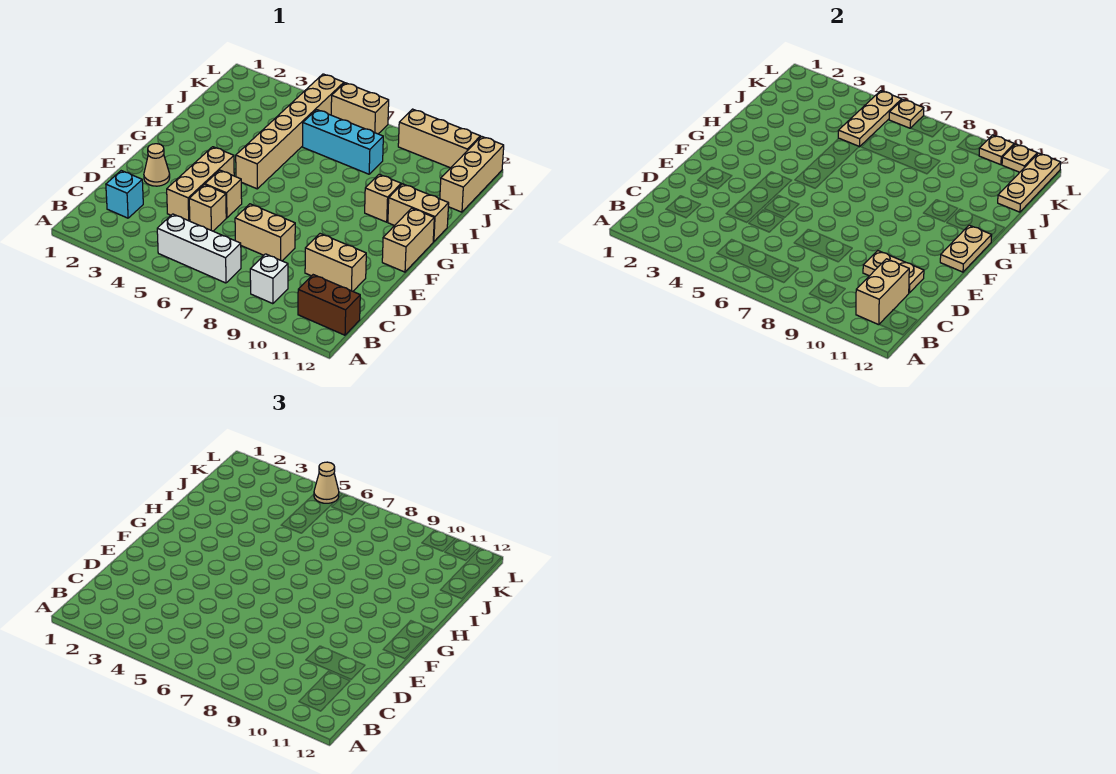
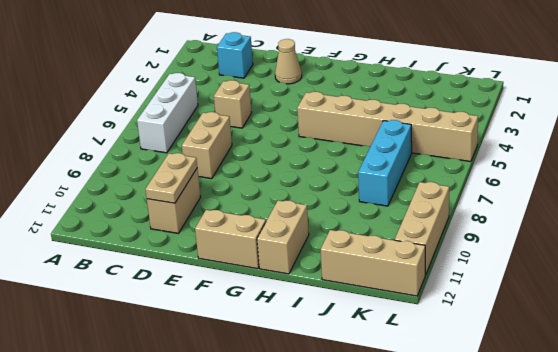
none -> white 1x1 brick [250,254,288,304]
none -> brown 1x2 brick [298,275,360,335]
none -> tan 1x3 brick [167,147,234,221]

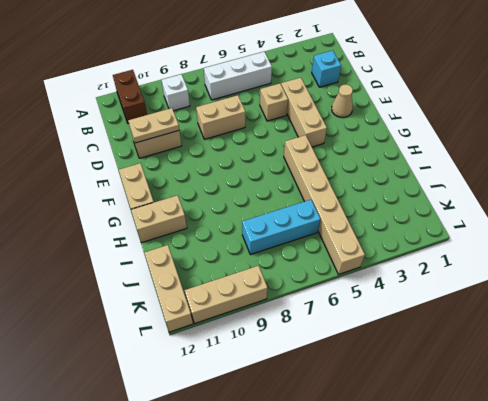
brown 1x2 brick [113,70,147,124] -> brown 1x2 brick turned to [298,275,360,335]
none -> tan 1x1 brick [205,170,242,218]
none -> tan 1x1 brick [365,174,401,222]
none -> tan 1x2 brick [331,83,389,134]

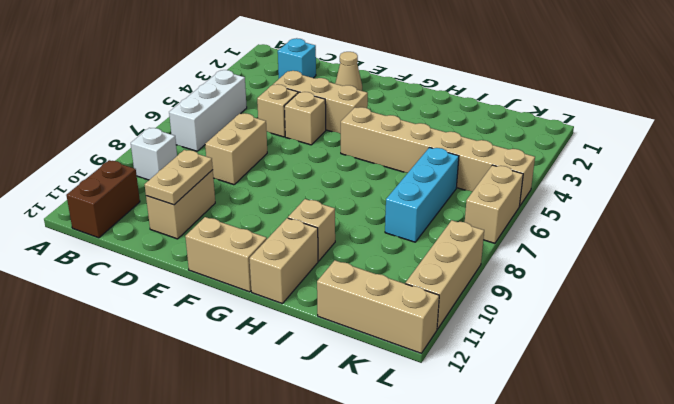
none -> tan 1x2 brick [856,259,909,325]
none -> tan 1x2 plate [940,225,992,272]
none -> tan 1x3 plate [838,91,902,147]

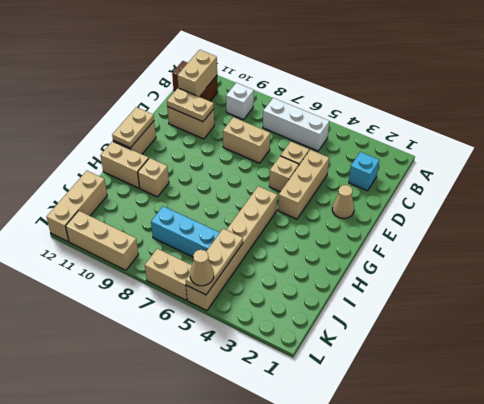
none -> tan 1x3 plate [998,153,1061,212]
none -> tan 1x1 plate [889,100,924,128]
none -> tan 1x1 plate [979,135,1014,165]

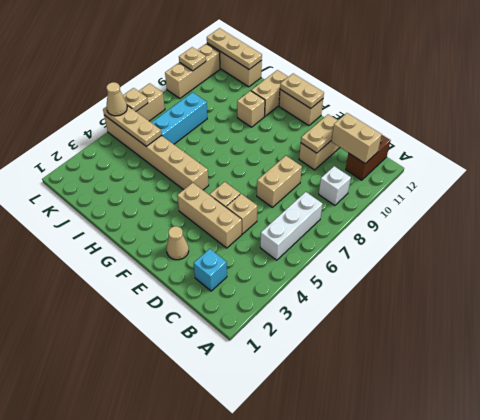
none -> tan 1x1 plate [1002,144,1037,172]

